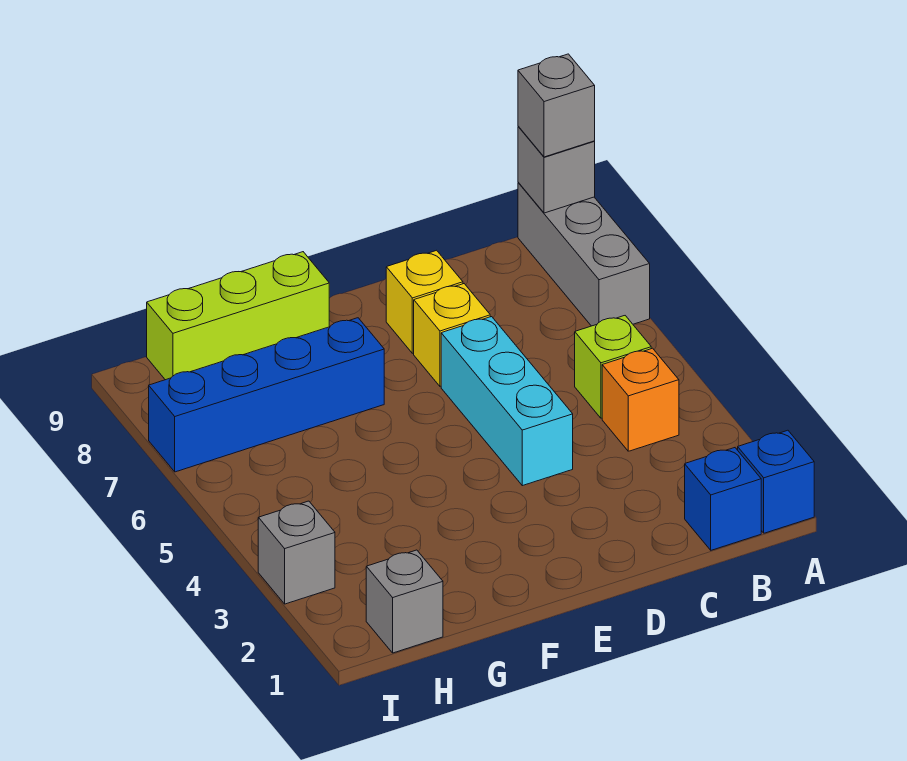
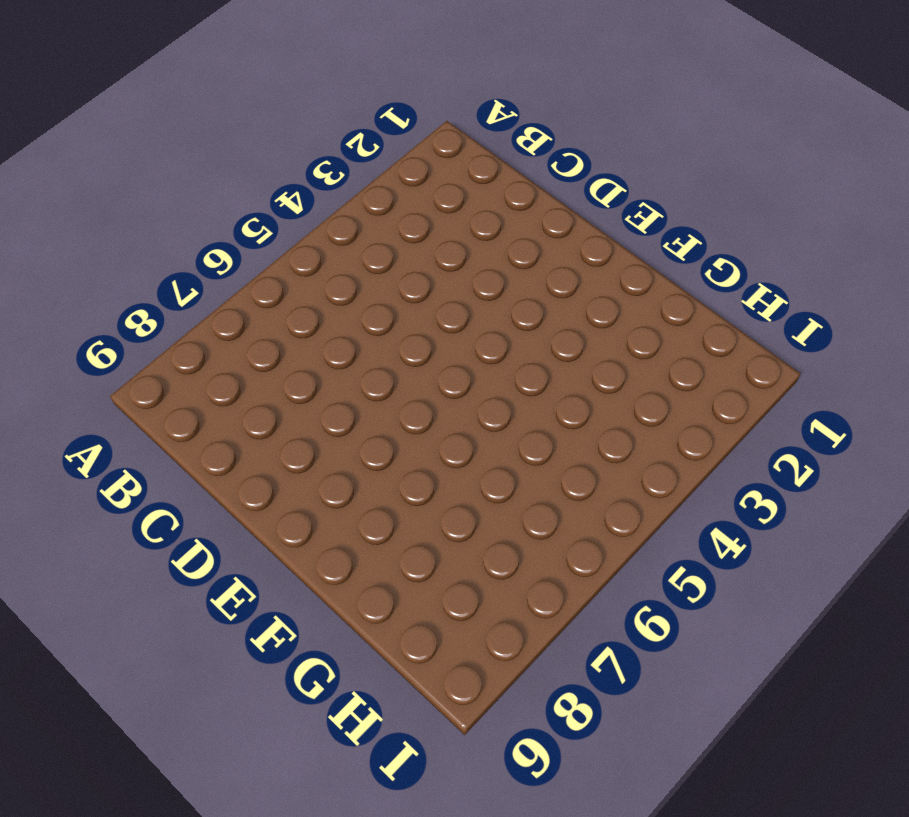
none -> blue 1x1 brick [738,430,814,533]
none -> grey 1x3 brick [518,182,650,326]
none -> blue 1x1 brick [685,448,761,550]

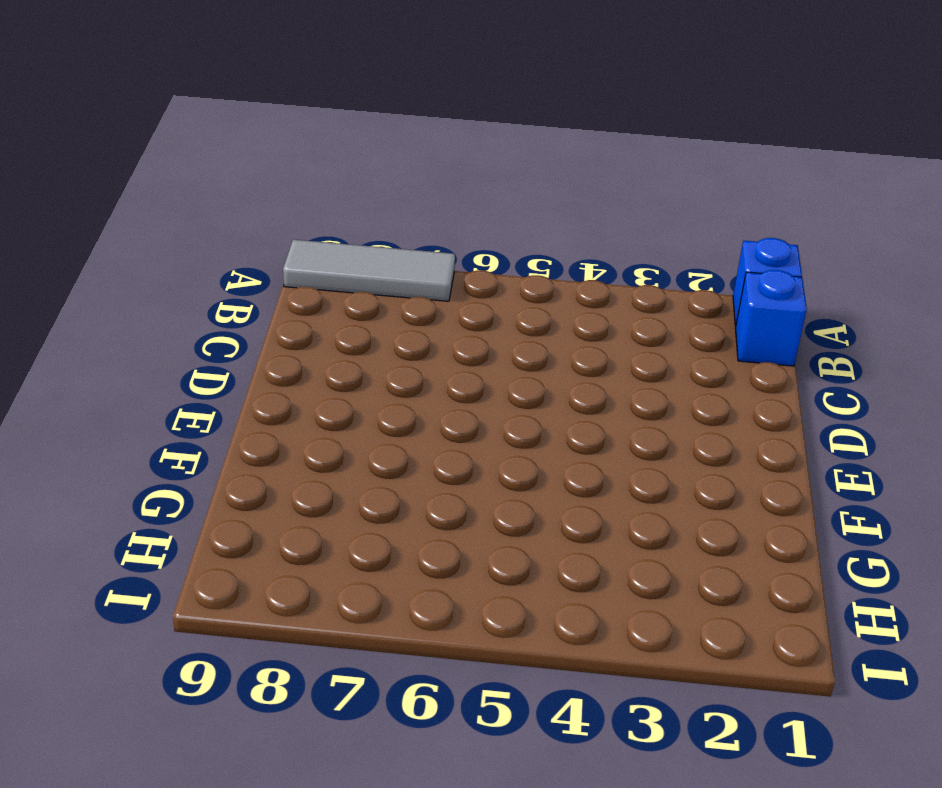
grey 1x3 tile [283,239,455,301] -> grey 1x3 brick [518,182,650,326]
none -> orange 1x1 brick [602,348,679,451]
none -> lime 1x1 brick [575,316,651,418]
none -> cyan 1x3 brick [441,317,573,486]

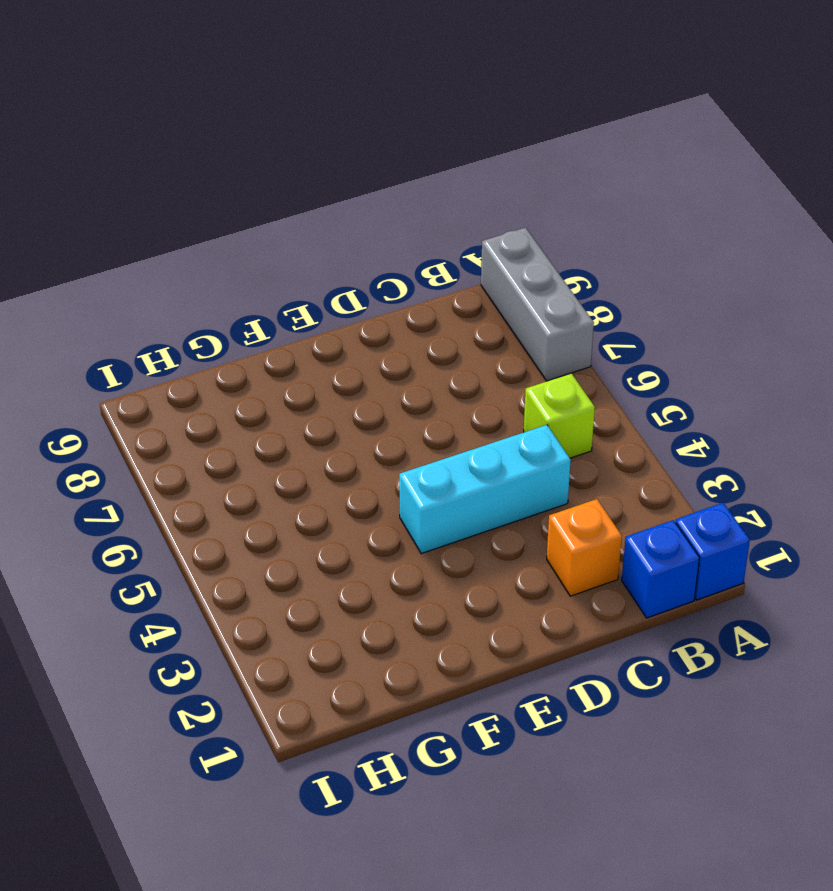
orange 1x1 brick [547,499,622,596] -> orange 1x1 brick moved to [602,348,679,451]
cyan 1x3 brick [399,425,571,553] -> cyan 1x3 brick turned to [441,317,573,486]
none -> yellow 1x1 brick [414,284,490,386]
none -> yellow 1x1 brick [386,250,463,353]
none -> blue 1x4 brick [149,318,384,472]

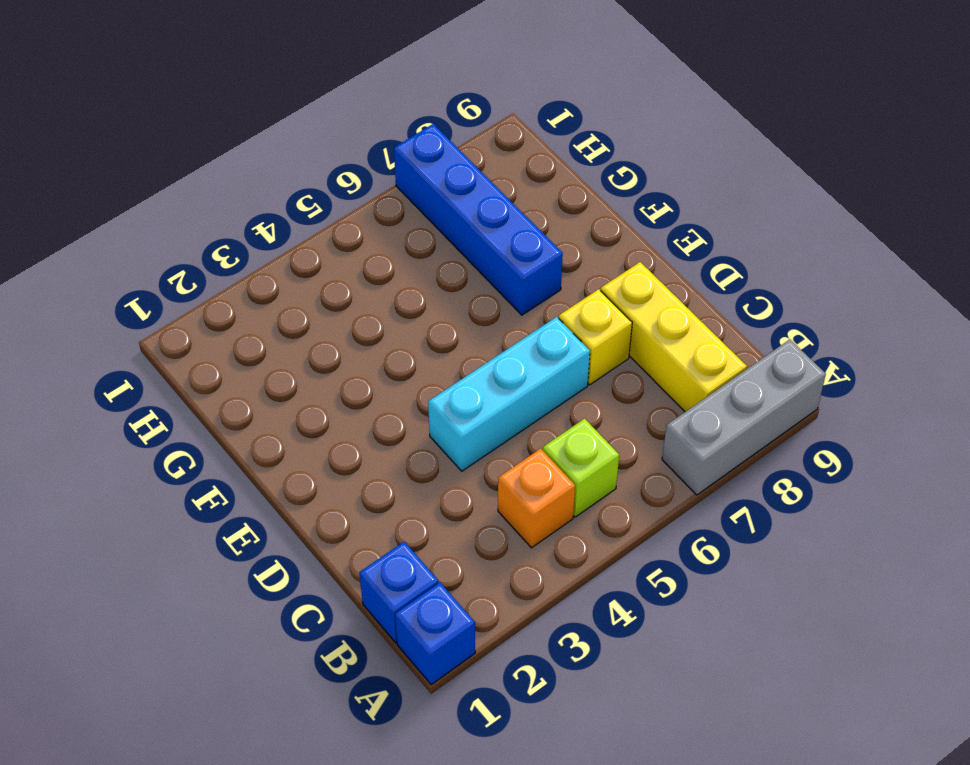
yellow 1x3 brick [601,262,747,412] -> yellow 1x1 brick [386,250,463,353]
none -> lime 1x3 brick [147,252,329,380]
none -> grey 1x1 brick [366,550,443,653]
none -> grey 1x1 brick [258,501,335,604]

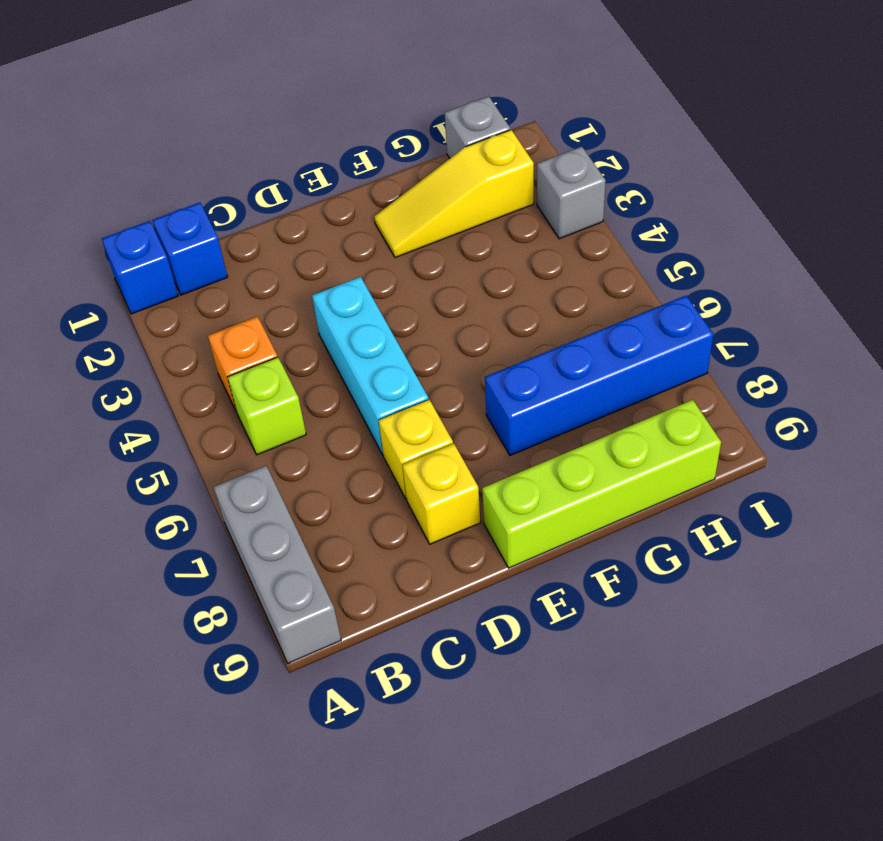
lime 1x4 brick [482,400,721,568] -> lime 1x3 brick [147,252,329,380]
yellow 1x3 slope [374,130,534,258] -> none
none -> grey 1x1 brick [518,126,595,213]
none -> grey 1x1 brick [518,54,595,157]

